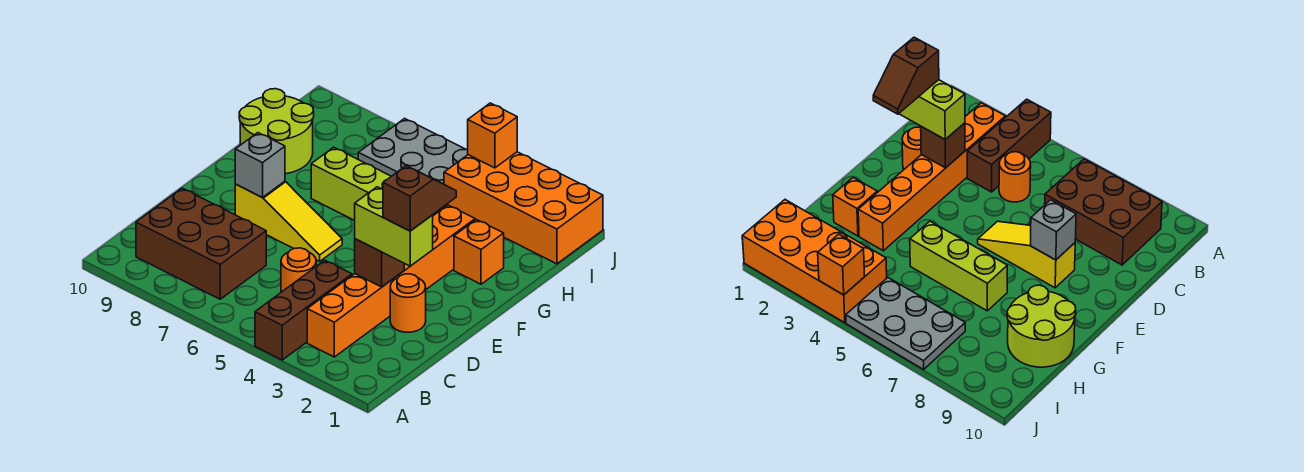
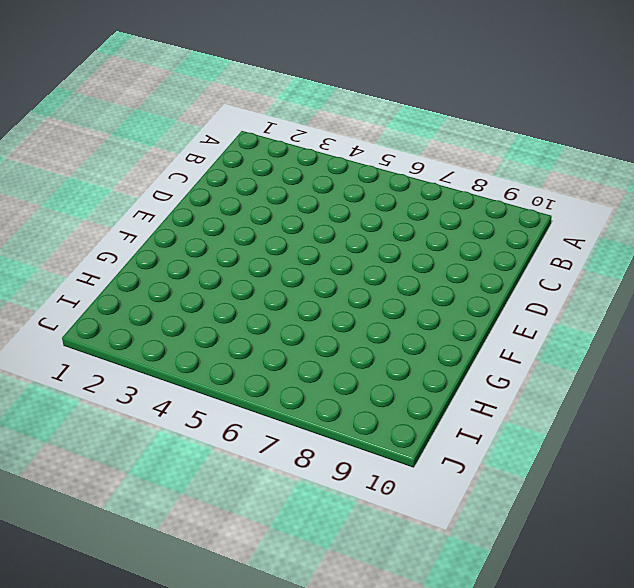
none -> brown 1x3 brick [255,260,352,360]
none -> orange 1x6 brick [307,205,475,357]
none -> brown 2x3 brick [136,188,266,299]

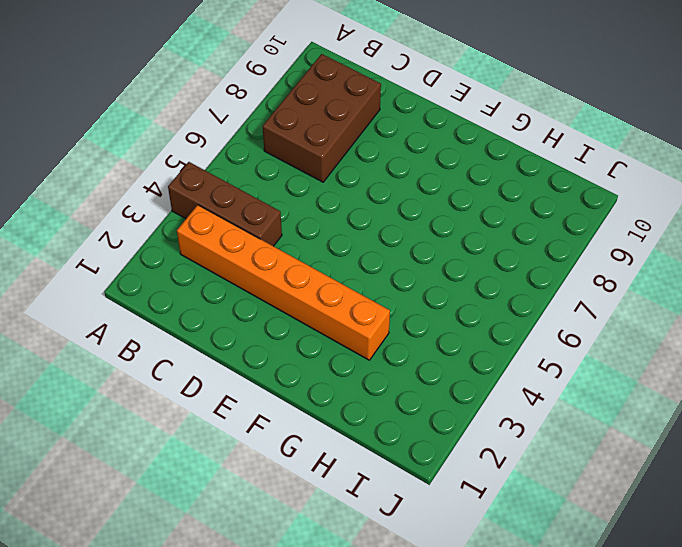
none -> orange 1x1 round brick [281,248,316,292]
none -> orange 1x1 round brick [390,274,426,332]
none -> yellow 1x3 slope [235,181,342,261]

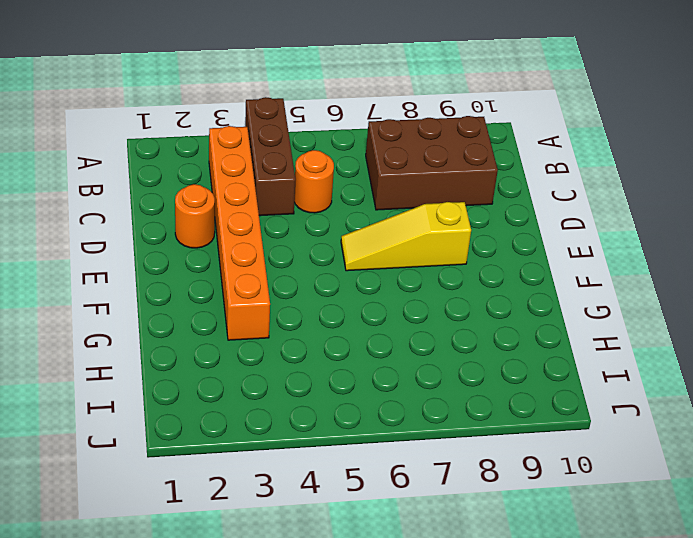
none -> orange 1x1 brick [454,220,504,284]
none -> lime 1x3 brick [311,147,391,221]
none -> lime 2x2 round brick [239,89,314,174]

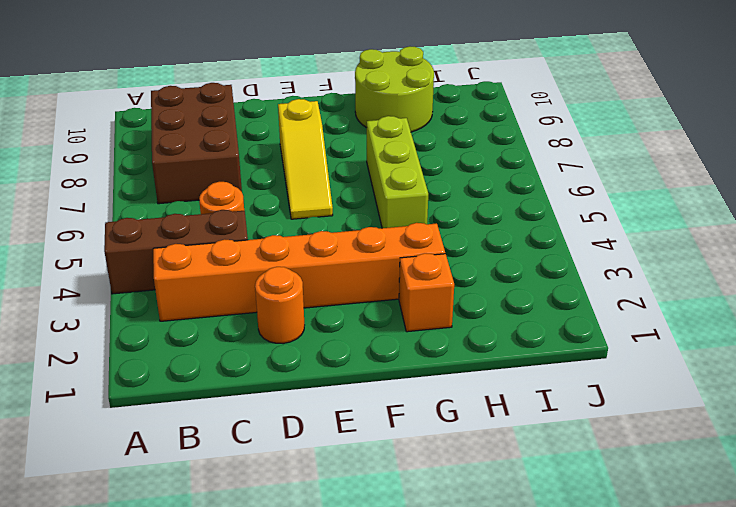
none -> orange 2x4 brick [444,152,603,264]
none -> grey 2x3 plate [358,118,468,184]
none -> brown 1x1 brick [355,239,404,287]

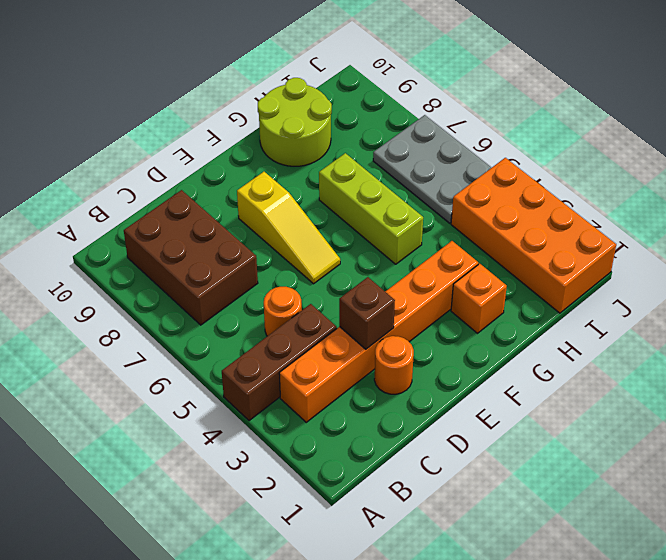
none -> grey 1x1 brick [235,133,285,197]
none -> orange 1x1 brick [468,103,517,168]
none -> lime 1x2 brick [355,187,433,266]

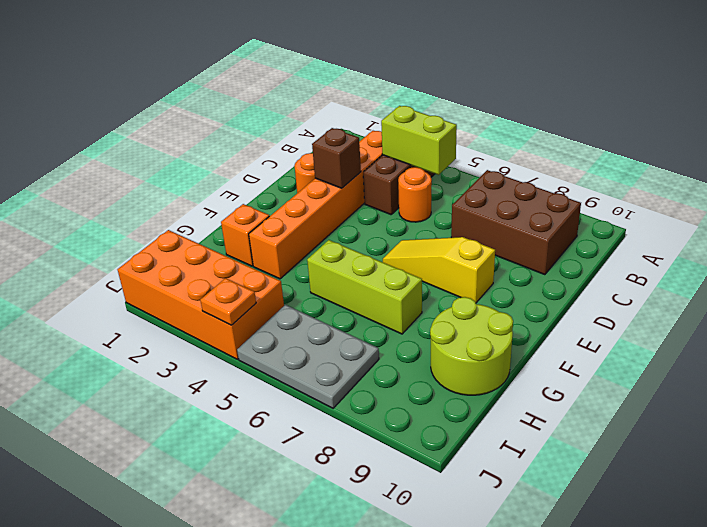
lime 1x2 brick [381,106,457,175] -> lime 1x2 brick moved to [355,187,433,266]
orange 1x1 plate [200,278,256,325] -> orange 1x1 brick [468,103,517,168]
none -> grey 1x1 brick [235,133,285,197]
none -> brown 1x2 slope [383,166,456,231]

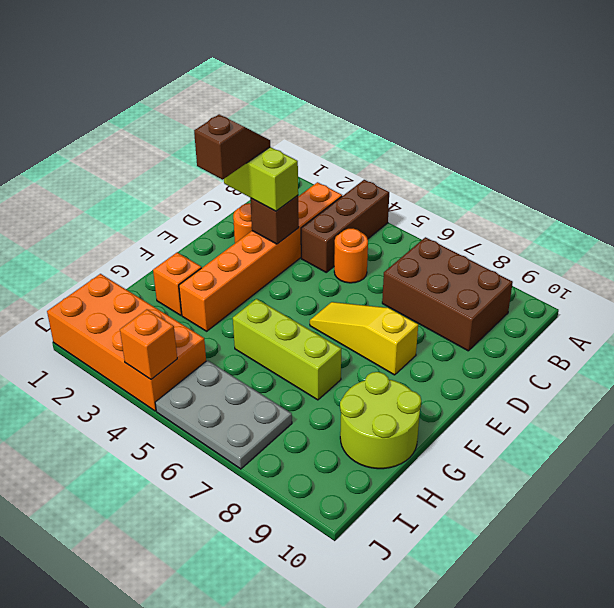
brown 1x2 slope [194,114,270,180] -> brown 1x2 slope turned to [383,166,456,231]
none -> grey 1x1 brick [235,133,285,197]

